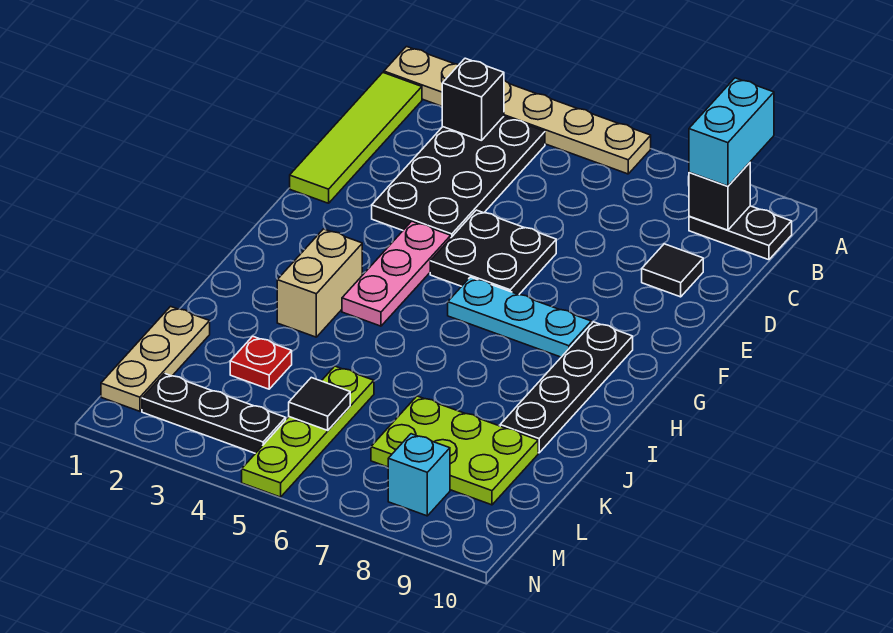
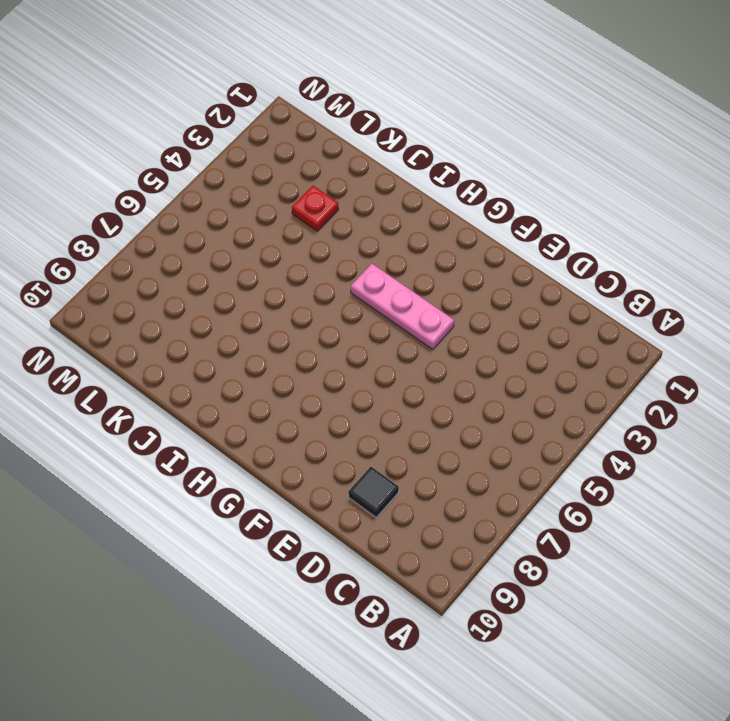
none -> tan 1x6 plate [384,47,651,174]
none -> lime 1x4 tile [290,73,422,203]
none -> black 2x4 plate [372,117,545,237]

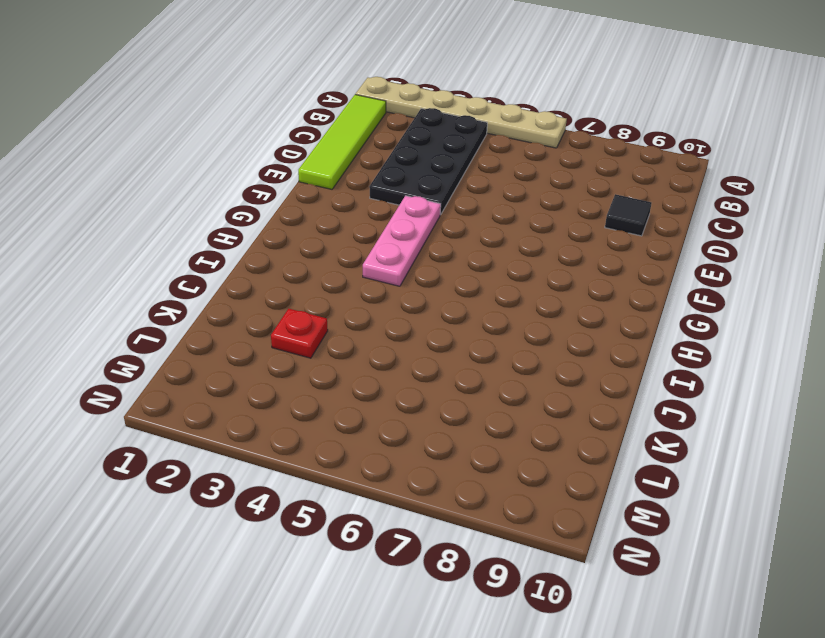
none -> black 1x2 plate [689,206,792,260]
none -> black 2x2 plate [430,210,556,295]
none -> cyan 1x3 plate [448,277,591,357]

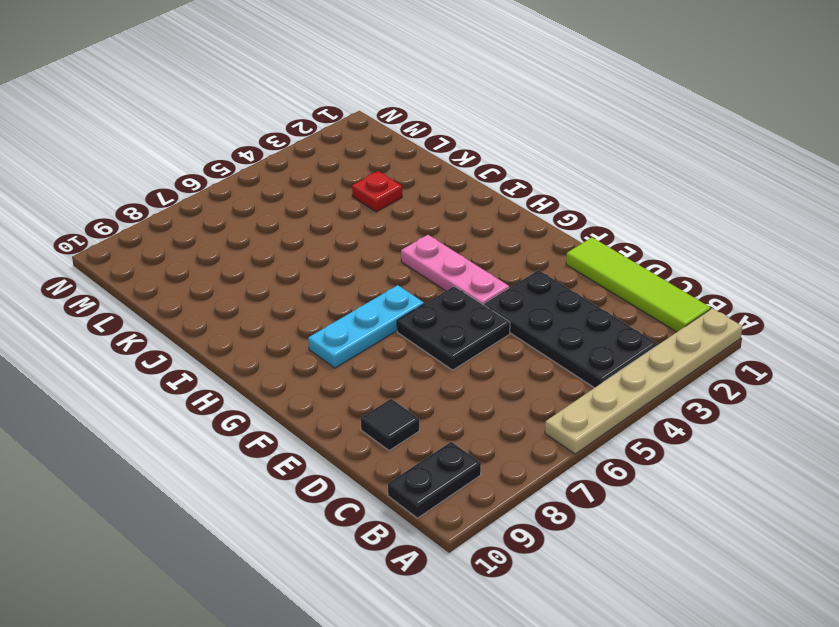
none -> black 1x4 plate [500,322,633,453]
none -> tan 1x2 brick [277,229,362,337]
none -> tan 1x3 plate [101,306,210,411]

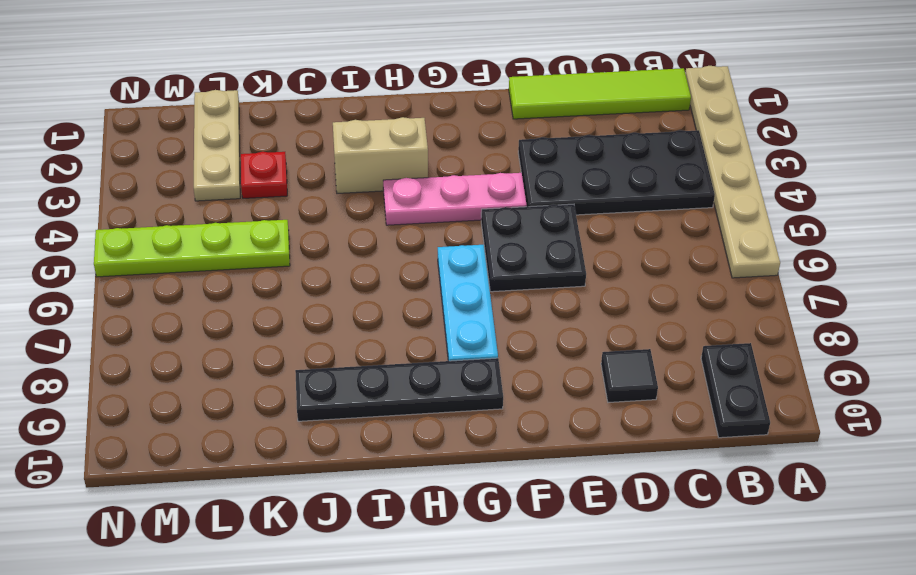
tan 1x3 plate [194,90,240,201] -> tan 1x3 plate turned to [101,306,210,411]
none -> lime 2x3 plate [371,396,538,505]
none -> black 1x3 plate [142,373,286,453]
none -> cyan 1x1 brick [388,434,450,516]

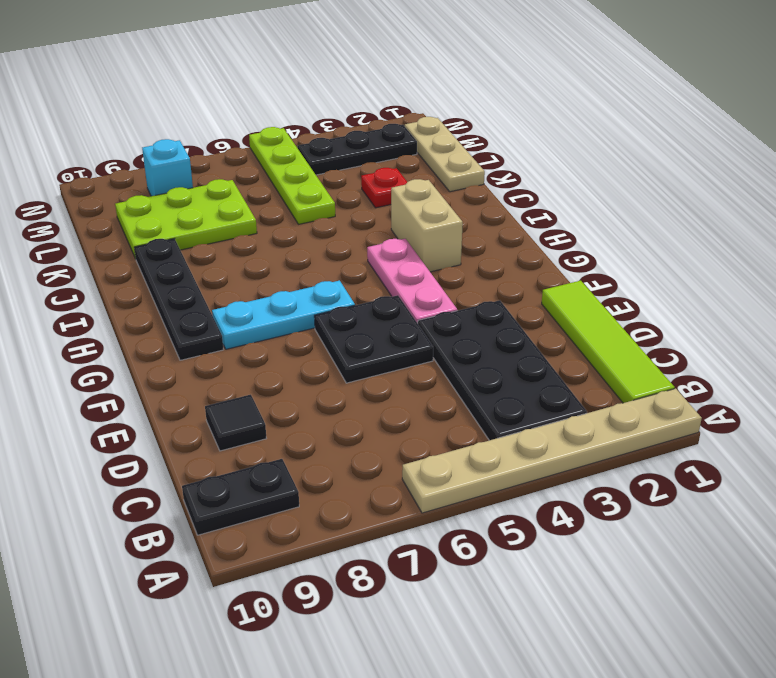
none -> black 1x1 brick [442,58,504,141]
none -> black 1x1 brick [689,163,750,230]
none -> black 1x1 tile [289,378,350,430]

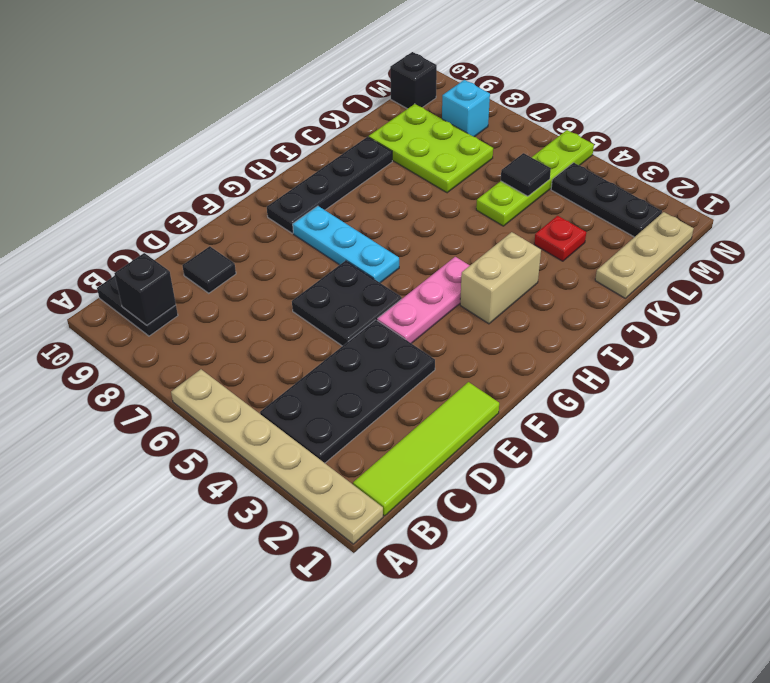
black 1x1 brick [390,52,437,109] -> black 1x1 brick moved to [442,58,504,141]
none -> cyan 1x2 brick [689,78,774,186]

